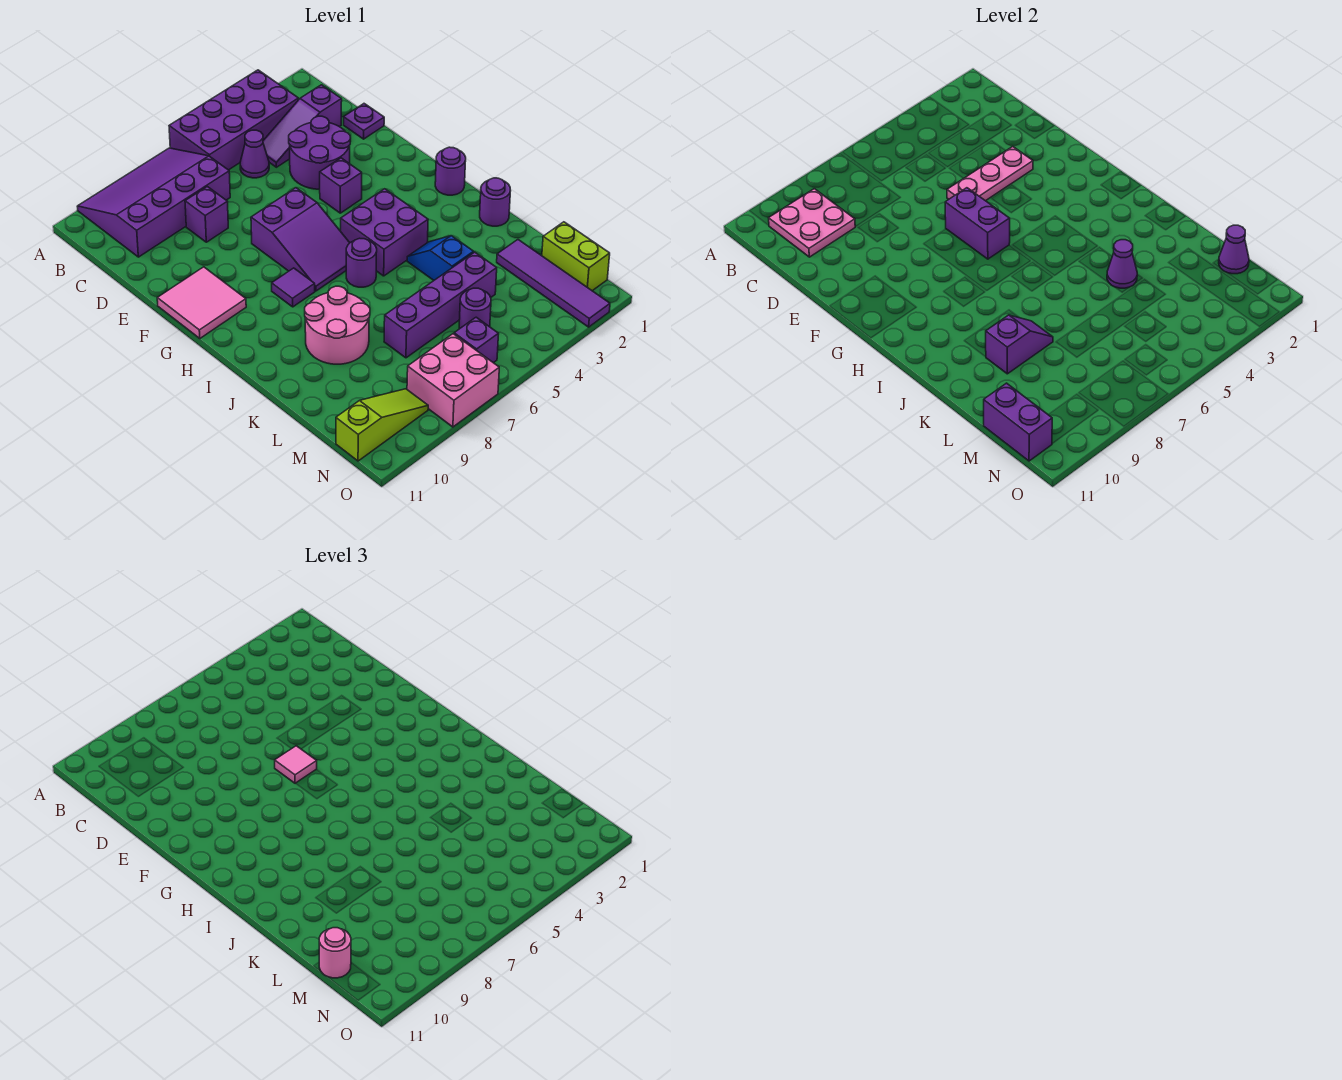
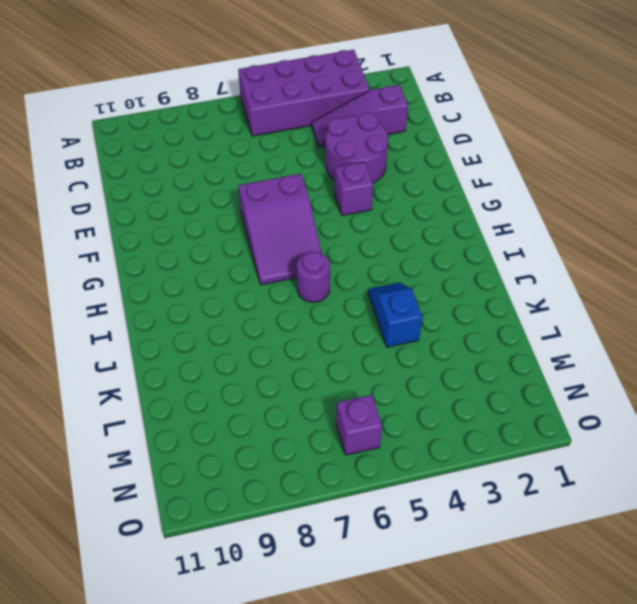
none -> purple 3x4 slope [77,148,230,257]
none -> purple 1x1 cone [240,130,269,178]
none -> purple 1x1 plate [344,104,384,139]
none -> purple 1x1 brick [185,187,228,242]

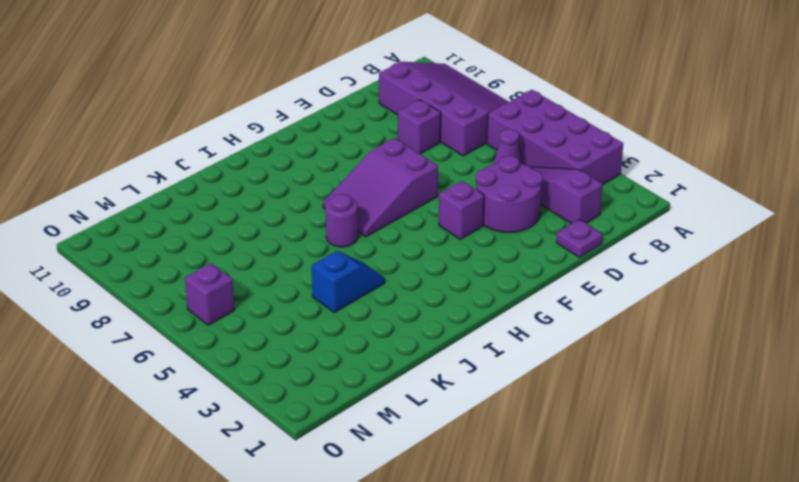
none -> pink 2x2 tile [157,267,246,338]
none -> purple 1x1 round brick [435,147,466,195]
none -> purple 2x2 brick [341,189,428,276]
none -> purple 1x1 tile [272,268,315,307]

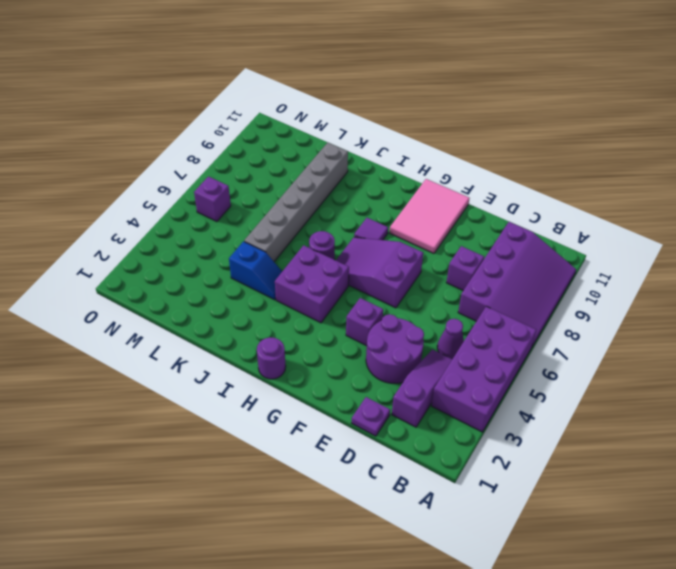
pink 2x3 tile [390,179,470,254] -> pink 2x2 tile [157,267,246,338]
grey 1x6 brick [244,143,348,262] -> pink 2x2 round brick [305,286,370,364]
none -> purple 1x1 round brick [480,178,511,226]
none -> purple 1x4 tile [497,240,610,327]
none -> purple 1x4 brick [384,252,497,358]
none -> lime 1x2 brick [542,222,610,291]

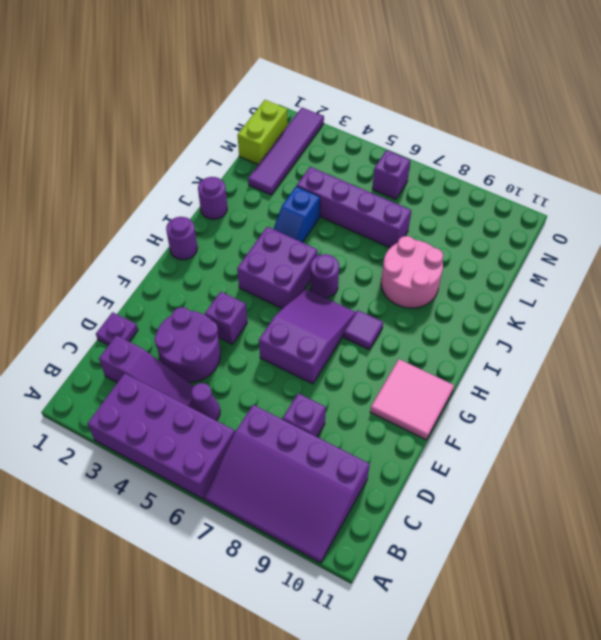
none -> purple 1x1 round brick [459,288,491,329]
none -> pink 2x2 brick [407,334,499,427]
none -> lime 1x3 slope [336,389,428,461]
none -> pink 2x2 plate [769,189,855,257]

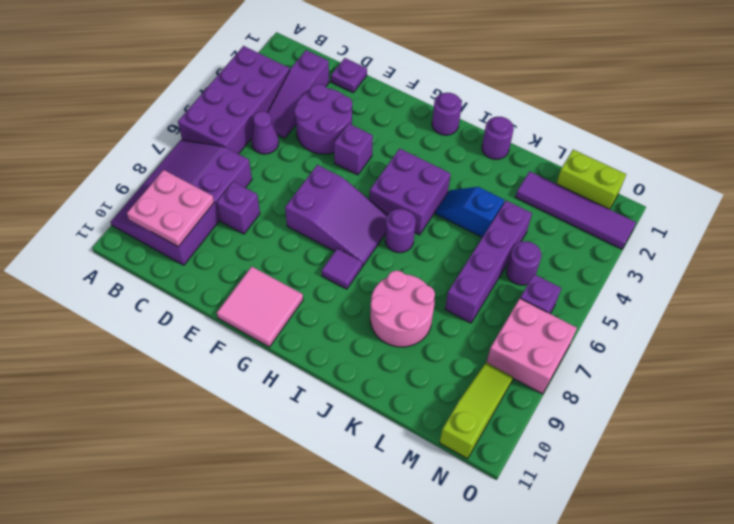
none -> pink 1x3 plate [947,147,1033,201]
none -> purple 1x2 brick [945,188,1010,259]
none -> purple 1x1 cone [1107,240,1137,288]
none -> purple 1x2 slope [986,315,1053,374]

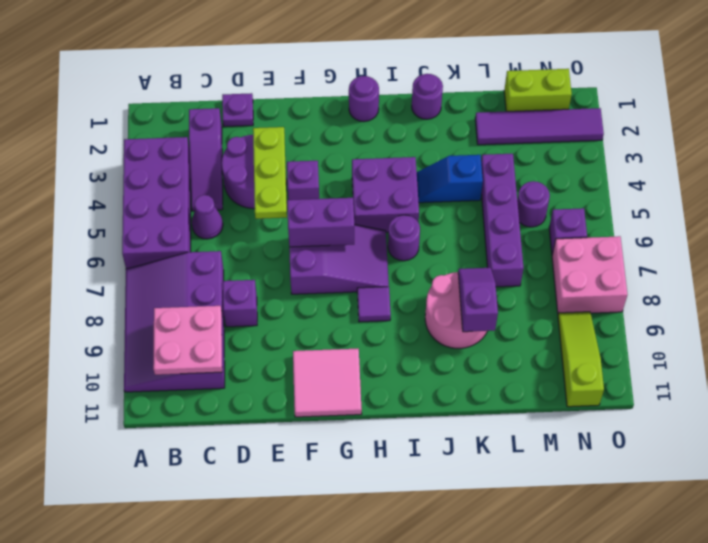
lime 1x3 plate [253,127,287,219] -> pink 1x3 plate [947,147,1033,201]
none -> purple 1x1 cone [1107,240,1137,288]
none -> purple 1x1 cone [1219,225,1249,274]
none -> purple 1x2 brick [984,383,1052,461]
none -> pink 1x1 tile [275,746,317,783]

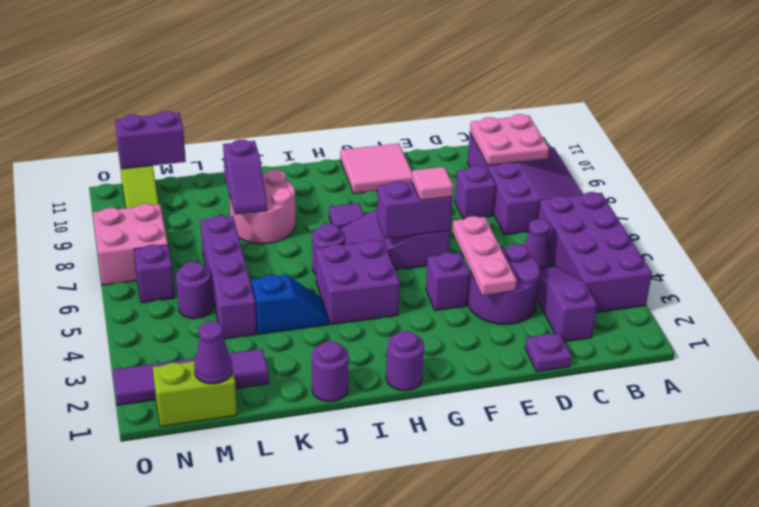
none -> purple 1x1 cone [1107,240,1137,288]
none -> pink 1x1 round brick [319,928,351,978]

